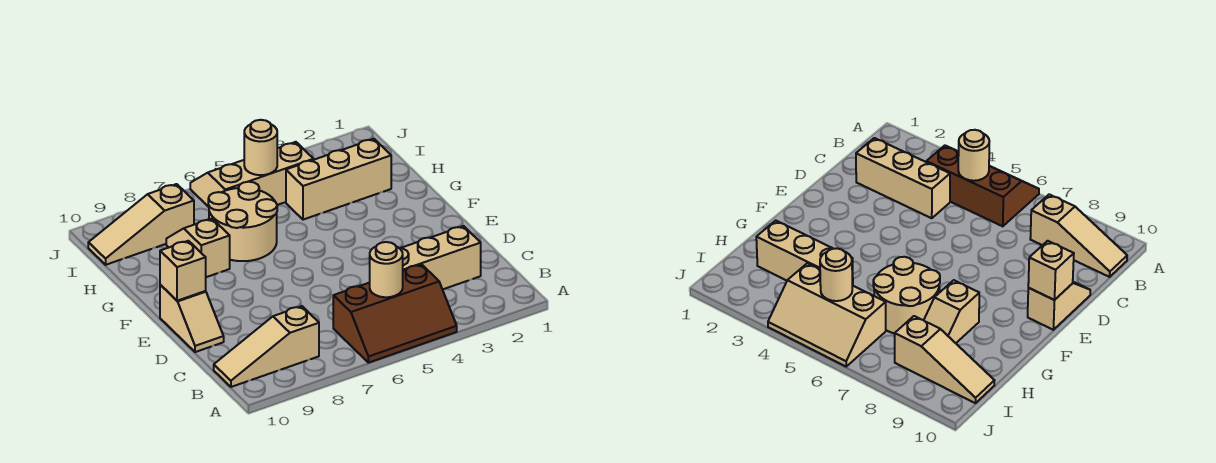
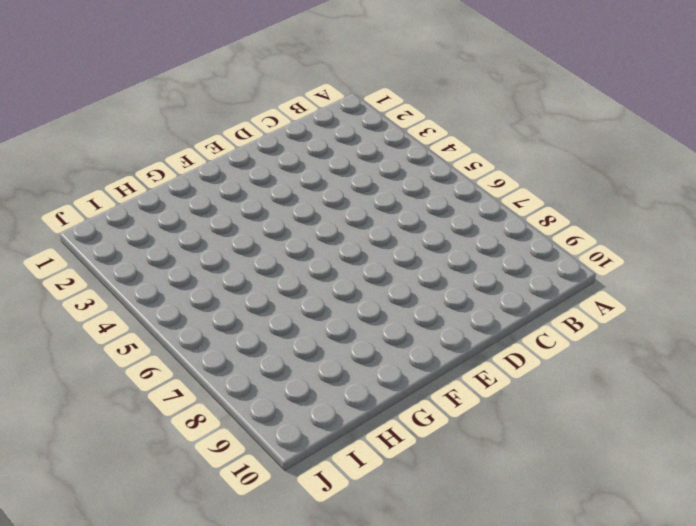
none -> brown 2x3 slope [333,264,457,363]
none -> tan 1x3 slope [214,306,319,387]
none -> tan 1x3 brick [400,226,481,289]

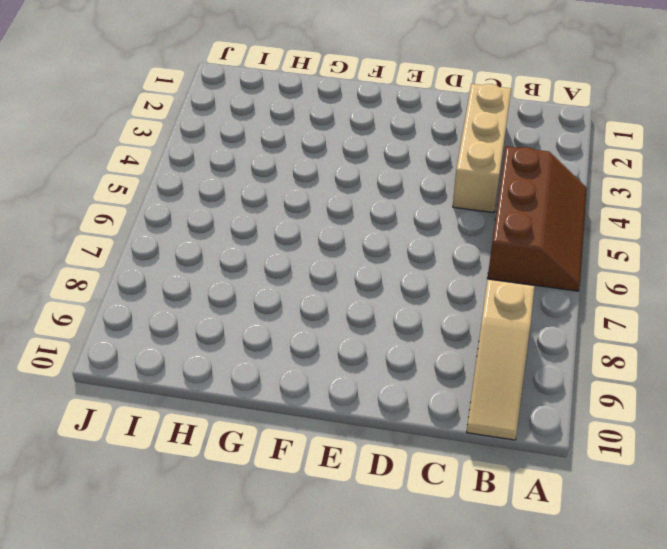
none -> tan 1x2 slope [160,285,224,352]
none -> tan 2x2 round brick [208,182,277,261]
none -> tan 1x2 slope [166,219,230,277]

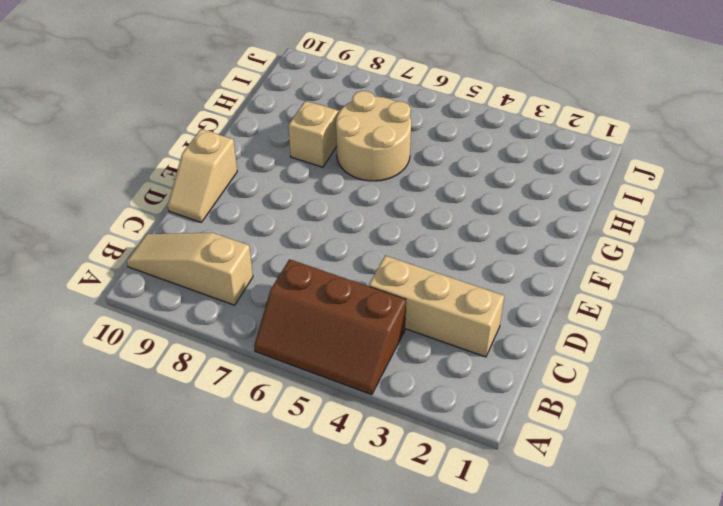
none -> tan 1x3 brick [286,139,391,220]
none -> tan 2x3 slope [190,142,314,207]
none -> tan 1x3 slope [88,184,194,265]

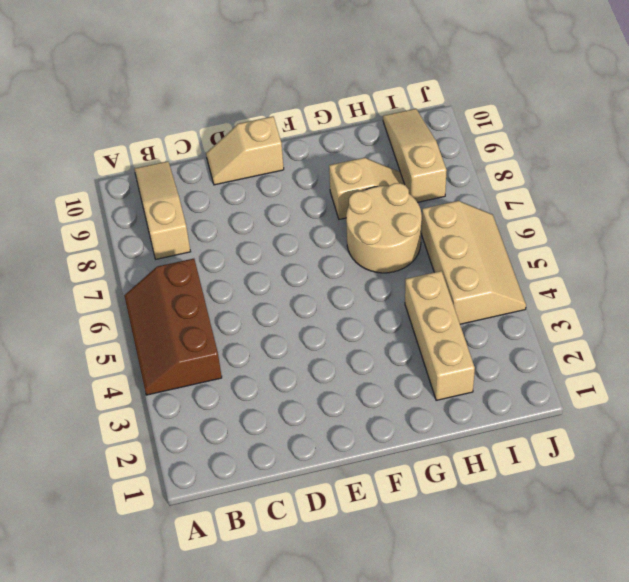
none -> tan 1x3 brick [400,226,481,289]
none -> tan 1x1 round brick [370,242,403,297]
none -> tan 1x1 brick [160,241,206,301]

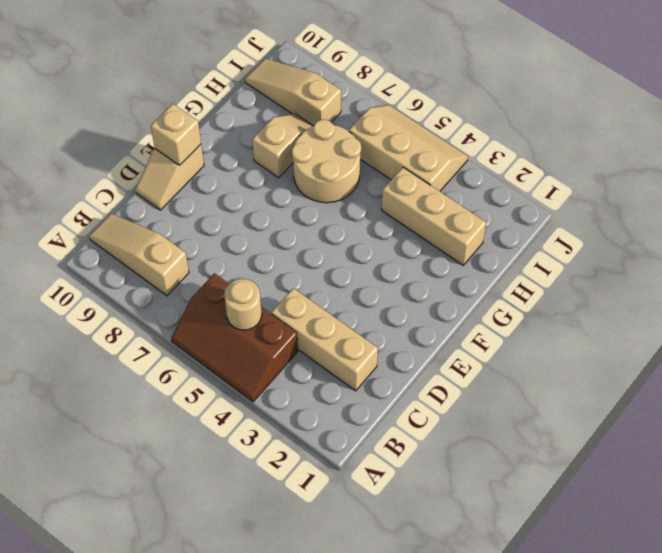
none -> tan 1x1 round brick [244,120,277,175]

